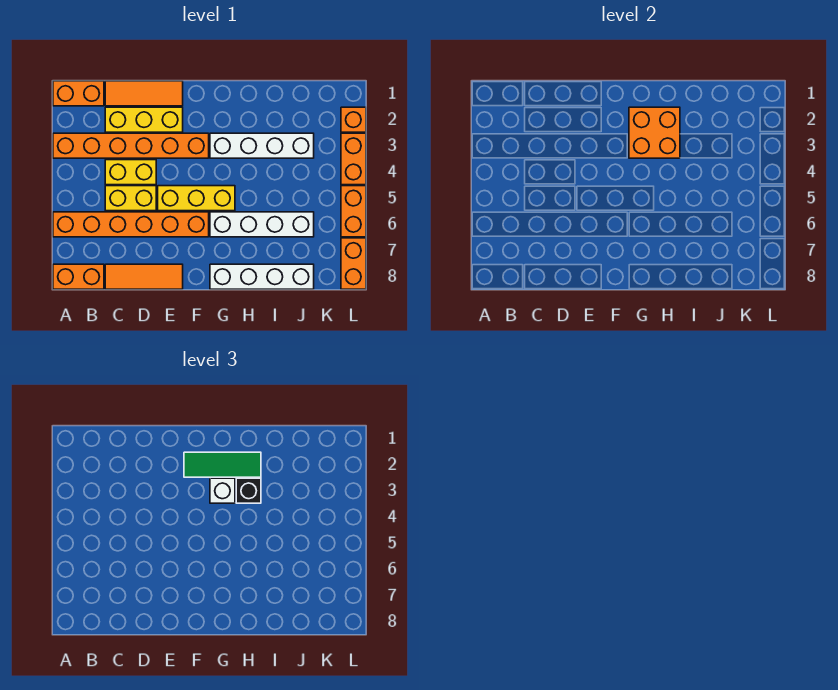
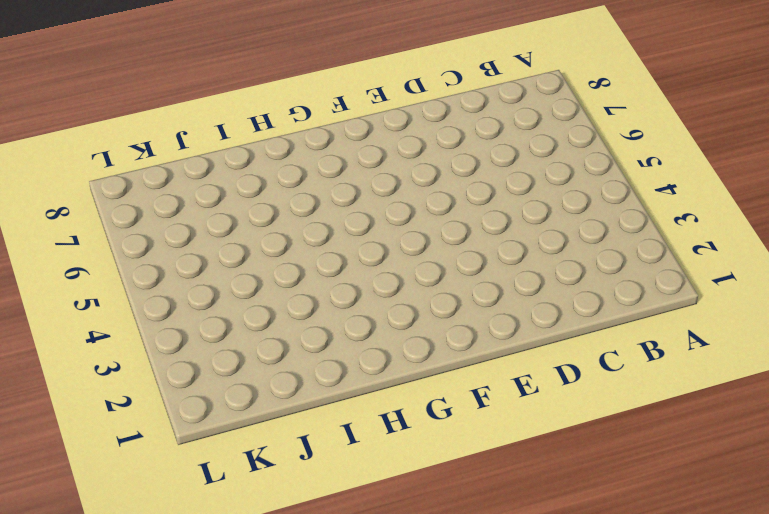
none -> orange 1x2 brick [53,81,104,106]
none -> orange 1x6 brick [53,133,209,158]
none -> orange 1x6 brick [53,212,209,237]

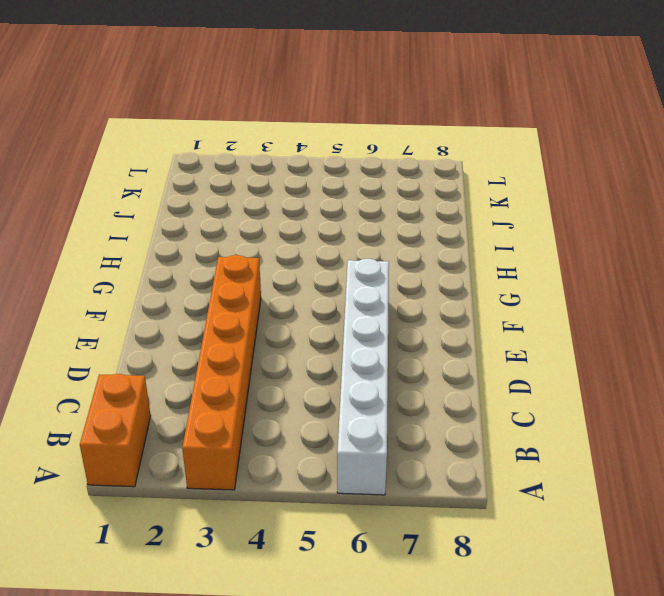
white 1x6 brick [337,259,389,495] -> orange 1x6 brick [53,212,209,237]
none -> orange 1x2 brick [53,264,104,289]
none -> orange 1x3 tile [105,81,183,106]
none -> yellow 1x3 brick [105,107,183,132]

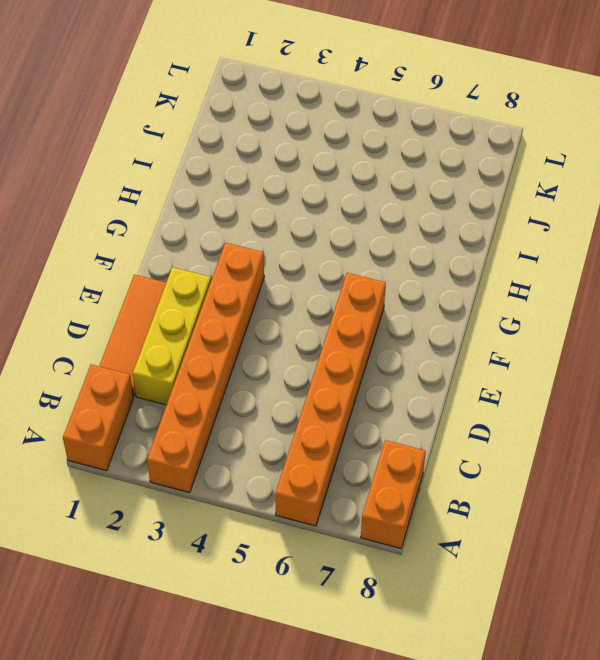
none -> yellow 1x2 brick [105,160,156,185]
none -> yellow 1x2 brick [105,186,156,211]
none -> orange 1x3 tile [105,264,183,289]

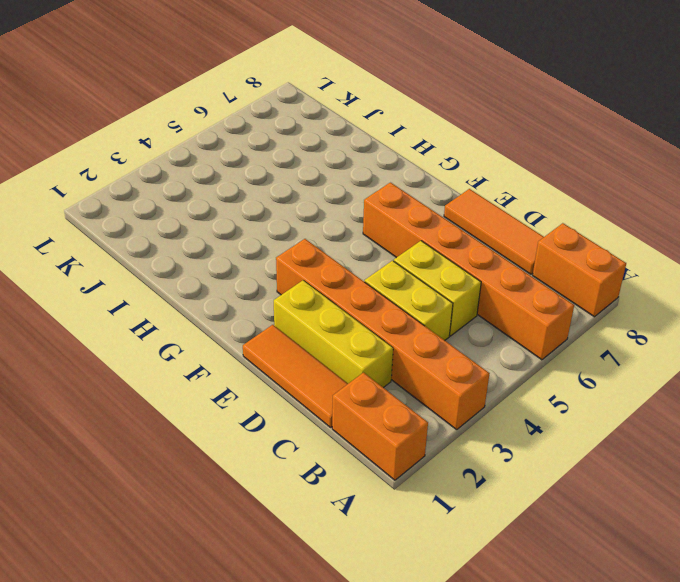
none -> yellow 1x3 brick [158,186,235,211]
none -> white 1x4 brick [210,133,314,158]
none -> white 1x4 brick [210,212,314,237]

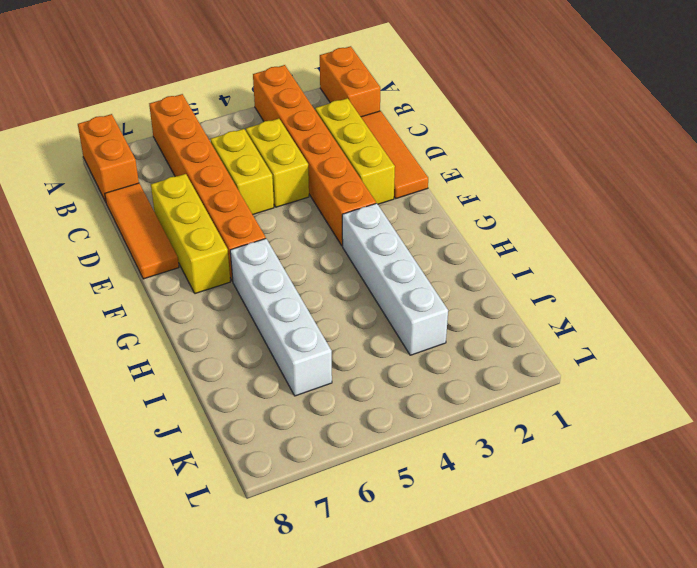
yellow 1x3 brick [151,174,230,294] -> yellow 1x3 brick moved to [158,186,235,211]
none -> white 1x4 brick [210,264,314,289]
none -> orange 1x1 brick [341,107,366,132]
none -> orange 1x2 brick [341,133,366,185]

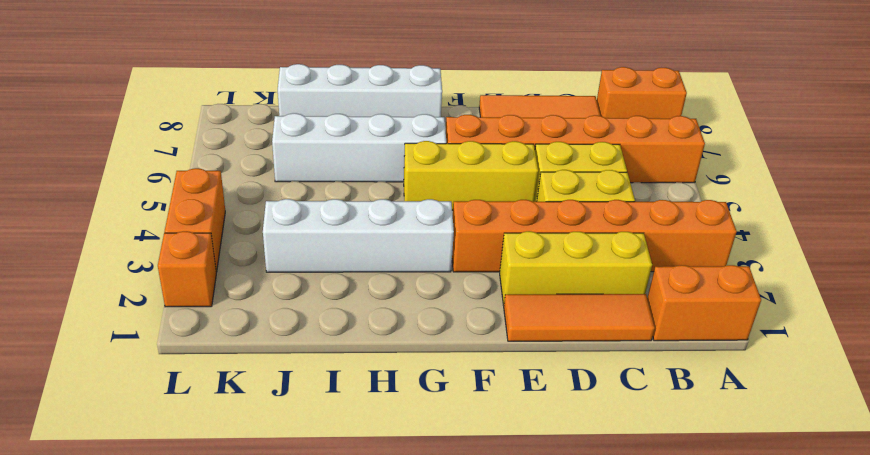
none -> orange 1x2 brick [341,186,366,237]
none -> orange 1x2 brick [341,238,366,289]
none -> orange 2x2 brick [629,107,680,158]

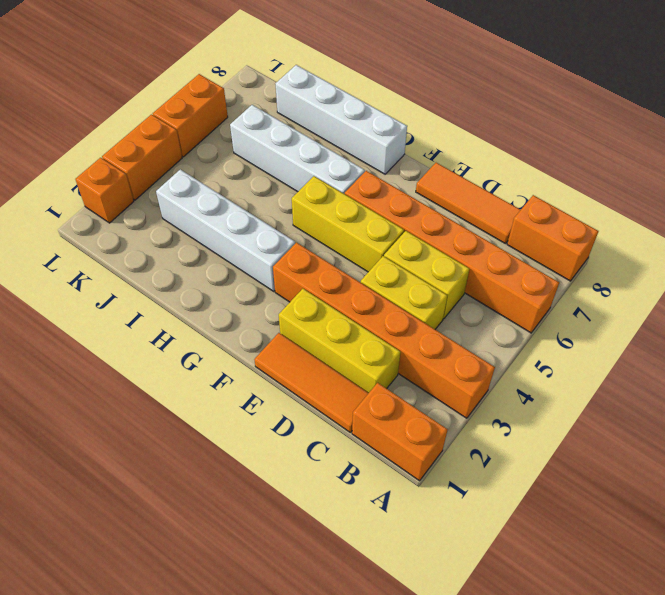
none -> orange 1x2 brick [341,238,366,289]
none -> orange 2x2 brick [629,107,680,158]
none -> green 1x3 tile [184,452,261,477]

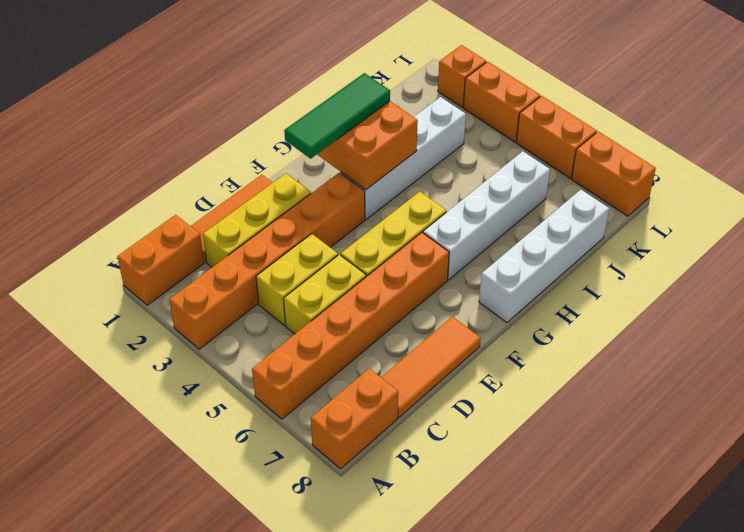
none -> white 1x1 brick [210,478,235,503]
none -> black 1x1 brick [236,478,261,503]

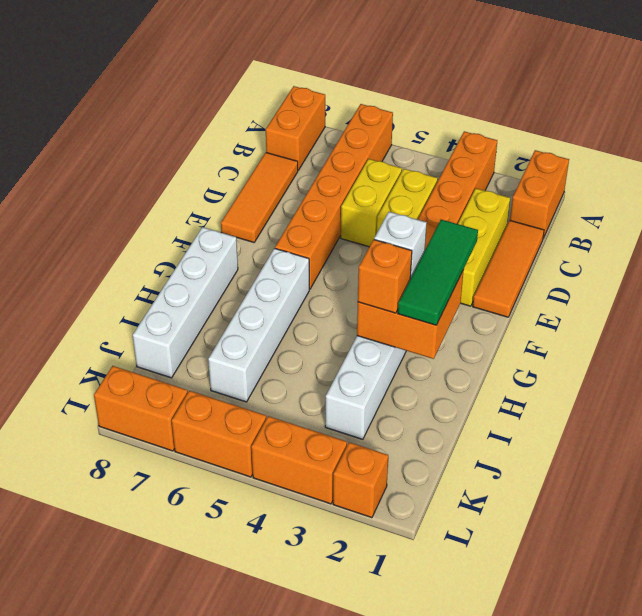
orange 1x1 brick [358,240,412,313] -> black 1x1 brick [236,478,261,503]
none -> yellow 1x3 brick [158,186,235,211]

